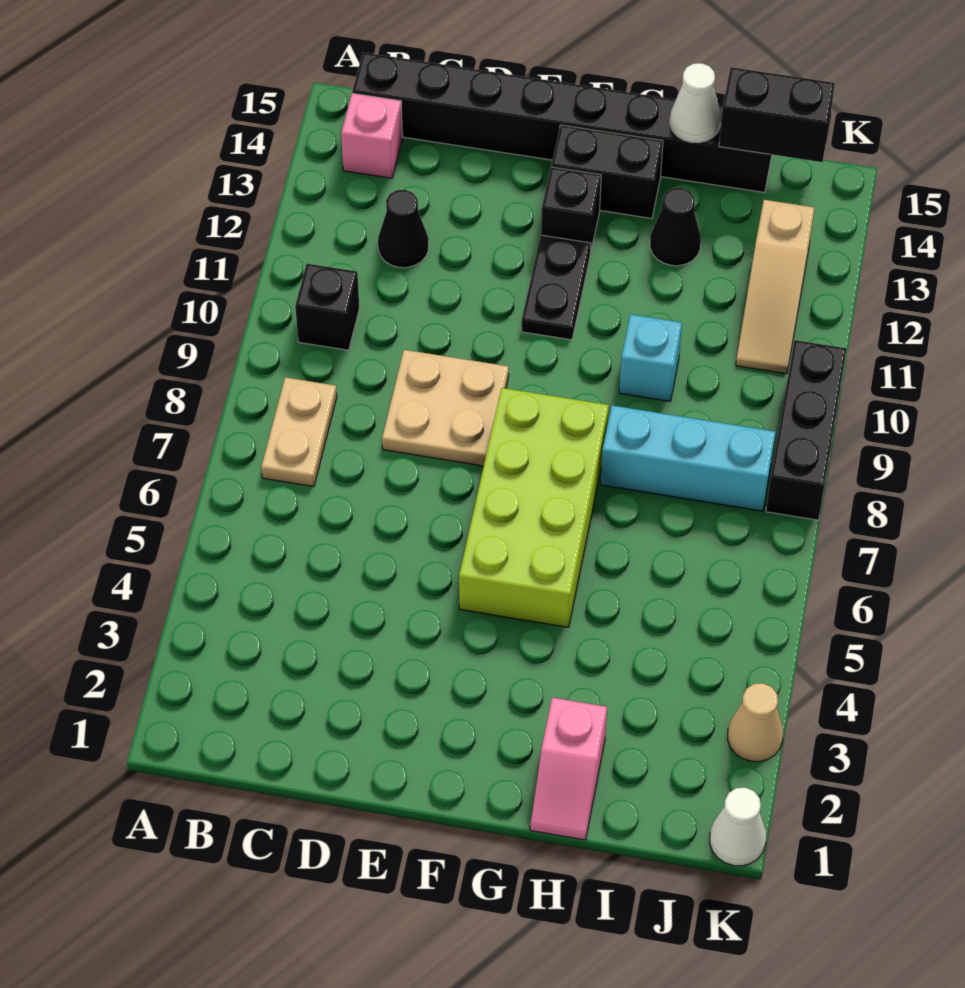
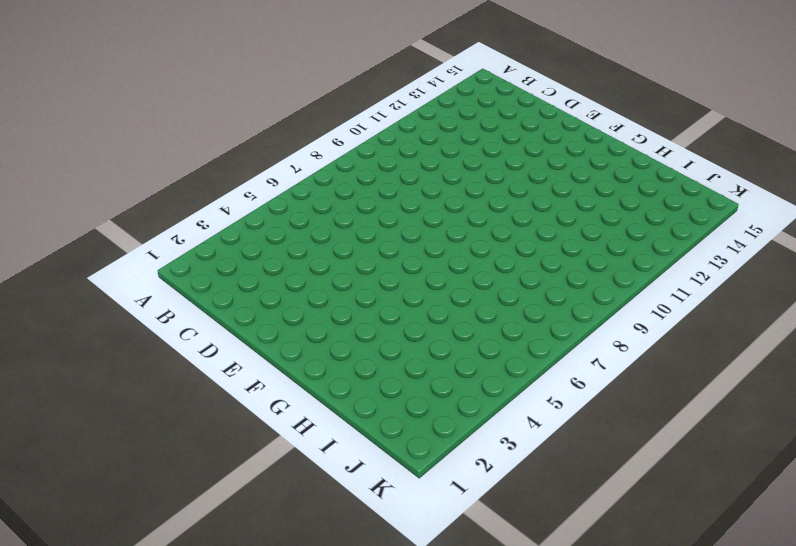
none -> tan 1x2 plate [261,377,337,487]
none -> black 1x1 brick [295,264,359,350]
none -> pink 1x1 brick [341,93,402,178]

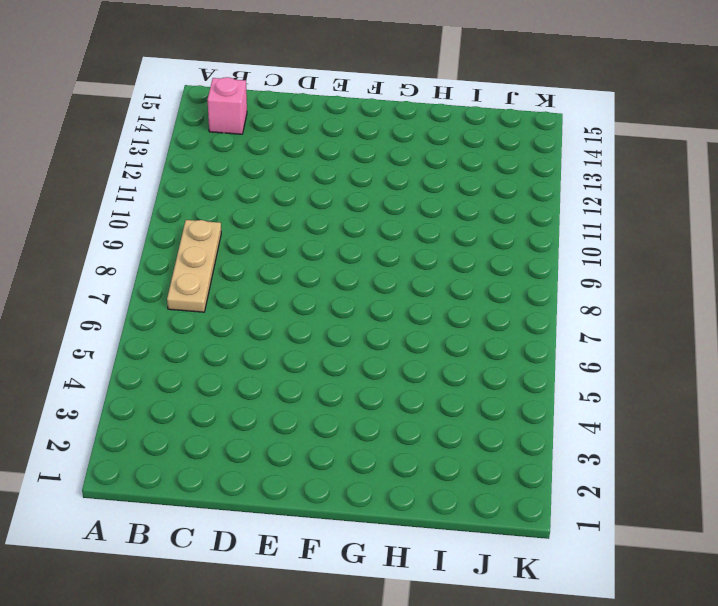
tan 1x3 plate [167,220,221,312] -> tan 1x2 plate [261,377,337,487]
none -> black 1x1 brick [295,264,359,350]
none -> black 1x8 brick [352,53,772,193]
none -> black 1x1 cone [378,190,429,268]

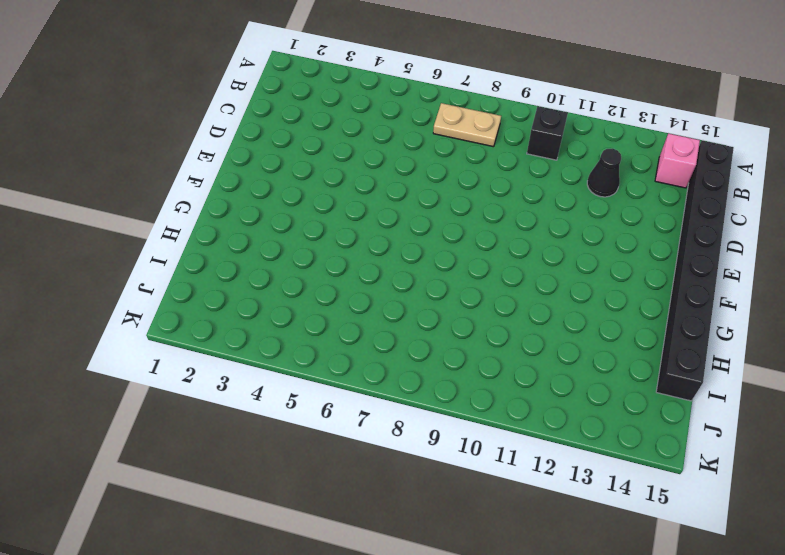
none -> tan 2x2 plate [382,350,509,466]
none -> lime 2x4 brick [459,388,609,628]
none -> black 1x2 plate [521,235,591,340]

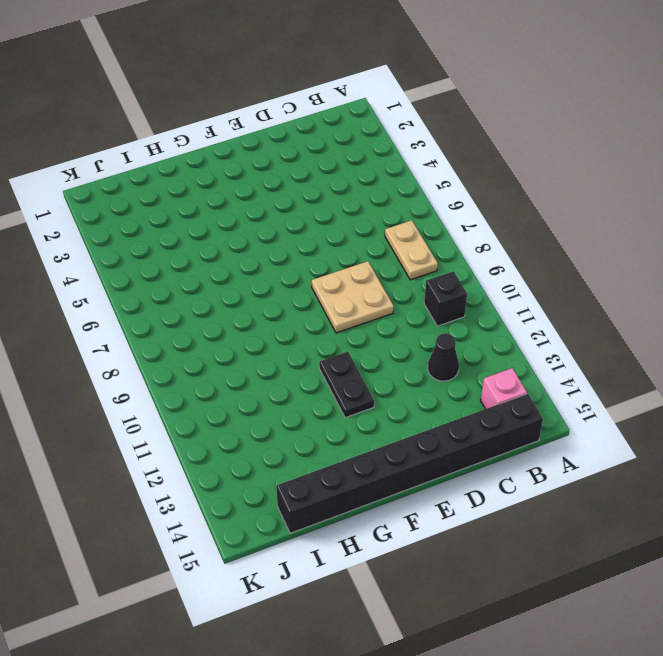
none -> lime 2x4 brick [459,388,609,628]
none -> black 1x1 brick [541,167,601,253]
none -> black 1x2 brick [551,125,663,218]

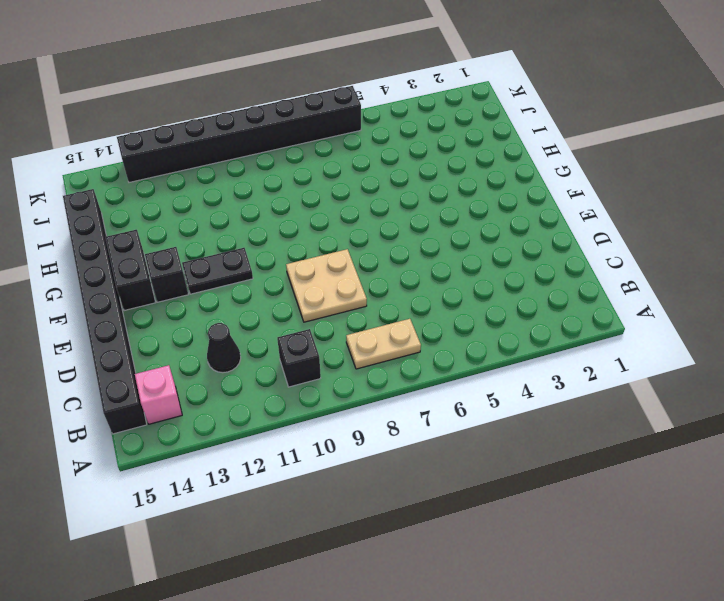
black 1x8 brick [117,86,361,182] -> black 1x3 brick [766,340,847,520]
none -> lime 2x4 brick [459,388,609,628]
none -> pink 1x2 slope [530,698,607,840]
none -> cyan 1x3 brick [601,405,776,511]

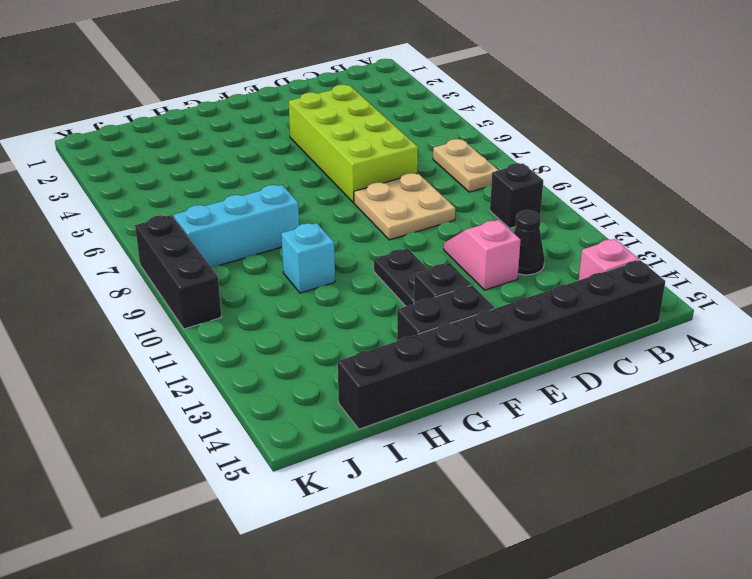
lime 2x4 brick [289,85,418,203] -> lime 2x4 brick moved to [459,388,609,628]
pink 1x2 slope [444,220,521,290] -> pink 1x2 slope moved to [530,698,607,840]
none -> black 1x1 cone [650,188,701,266]
none -> tan 1x3 slope [736,200,814,374]
none -> white 1x1 cone [710,788,766,866]

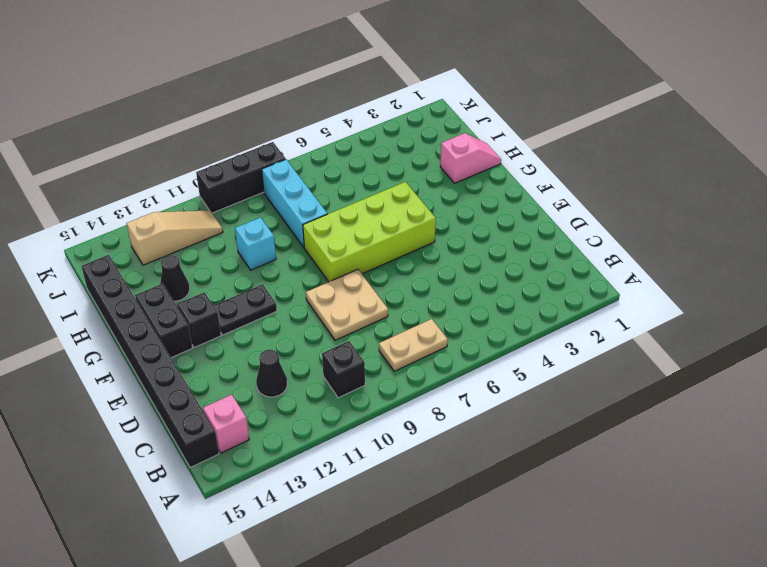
none -> white 1x1 cone [710,788,766,866]
none -> tan 1x1 cone [728,683,783,762]
none -> white 1x1 cone [670,63,721,143]

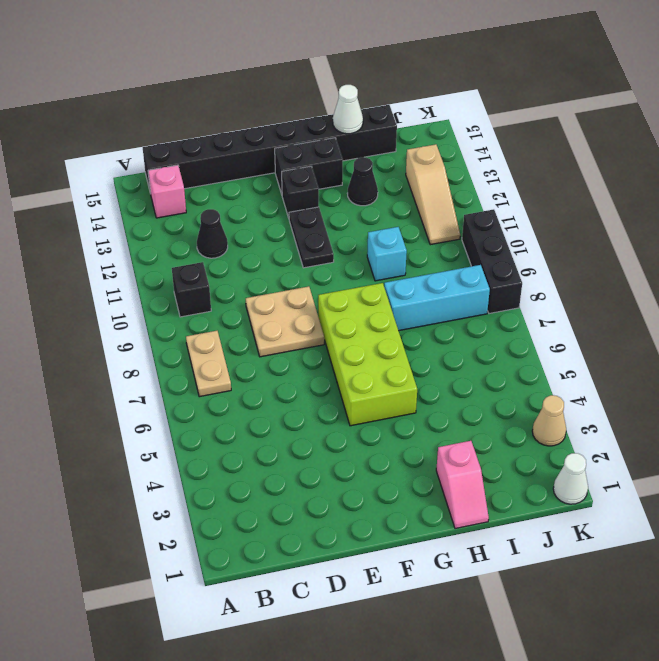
none -> black 1x2 brick [719,67,835,162]

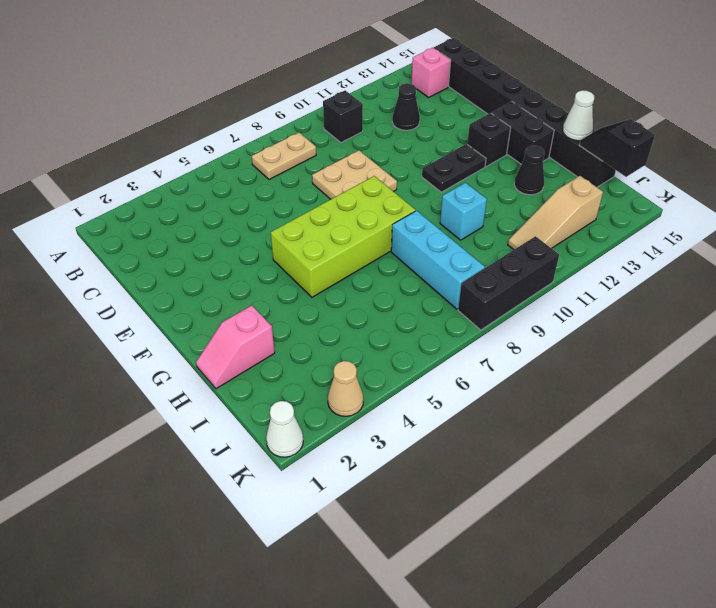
black 1x2 slope [579,119,655,177] -> black 1x2 brick [719,67,835,162]

